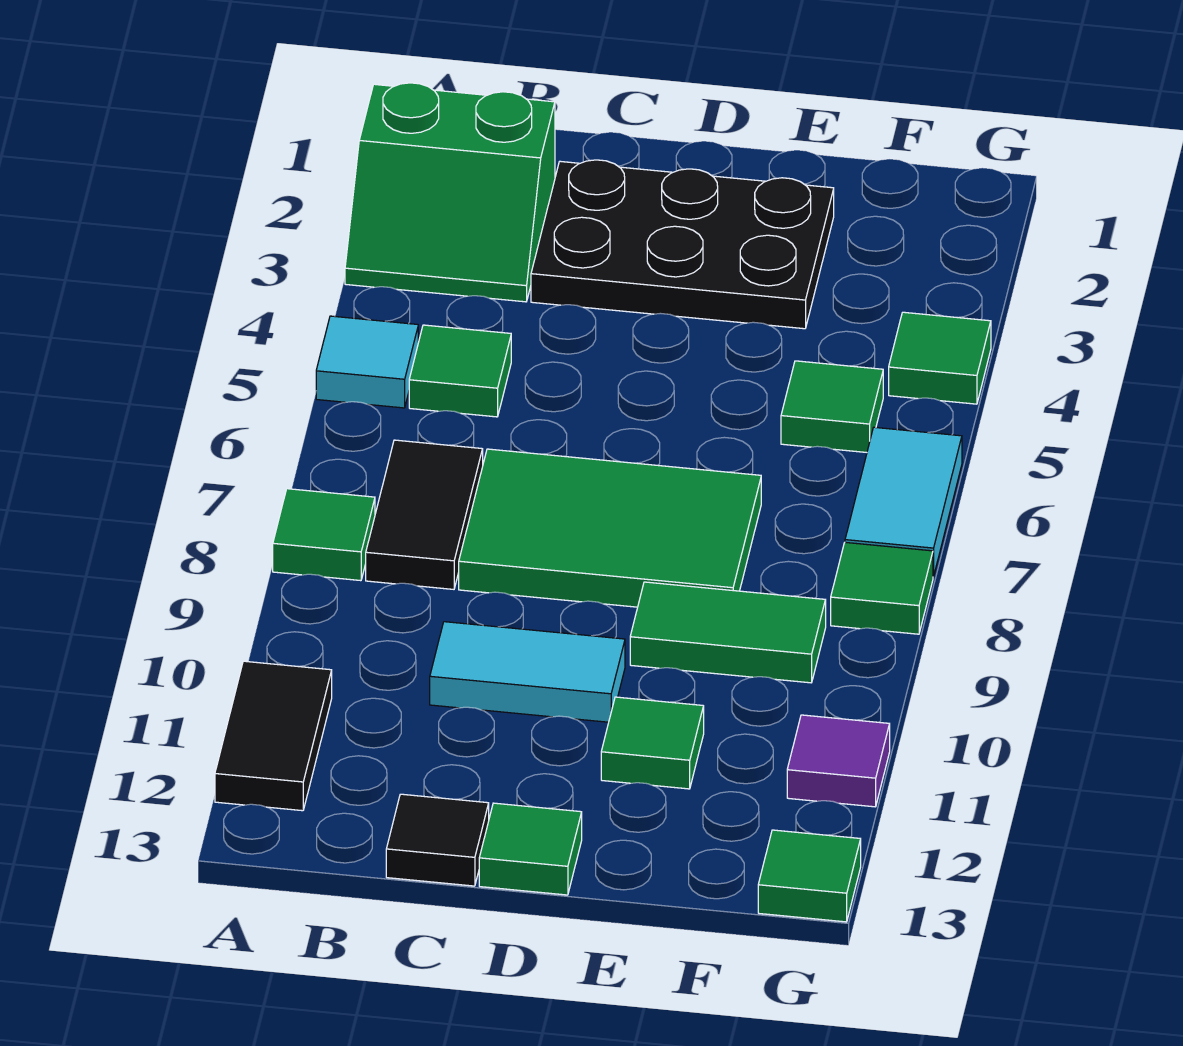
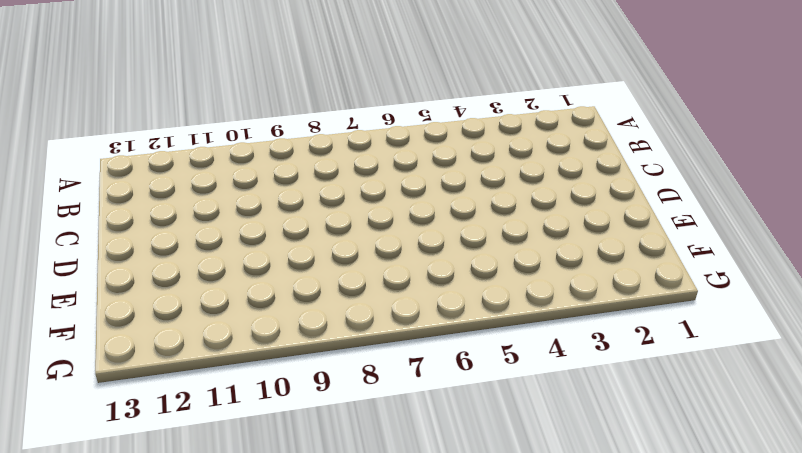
none -> green 2x2 slope [345,83,555,302]
none -> cyan 1x1 tile [316,316,418,408]
none -> green 1x1 tile [273,489,375,581]

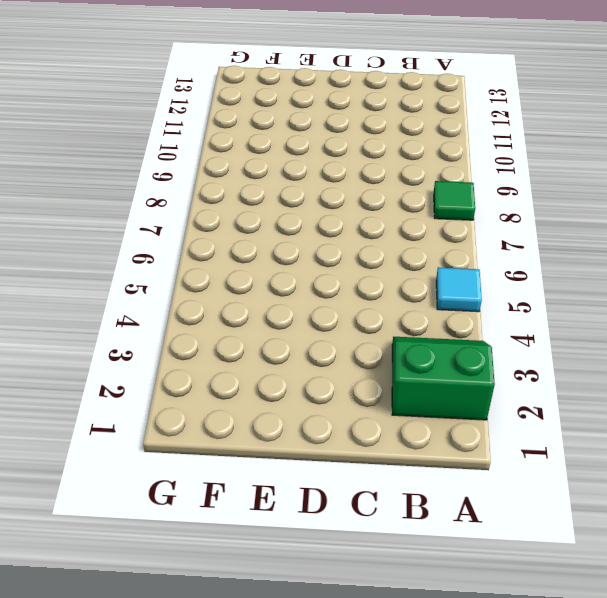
none -> black 1x2 tile [215,661,332,811]
none -> green 1x1 tile [409,325,511,417]
none -> black 1x2 tile [366,440,483,589]

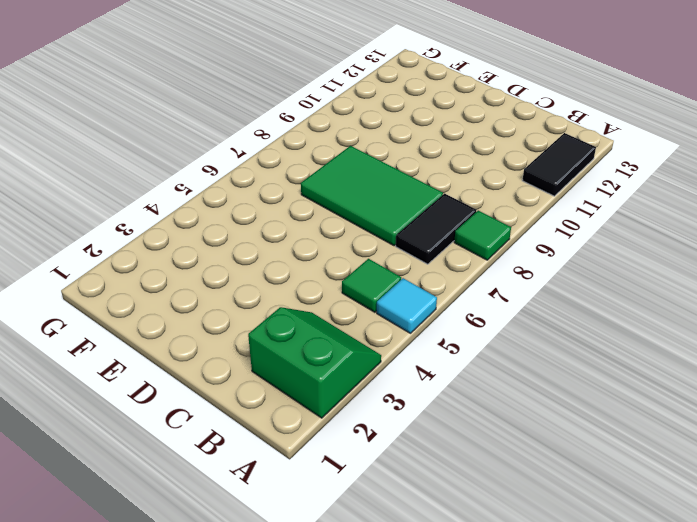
none -> black 2x3 plate [531,160,834,329]
none -> cyan 1x2 tile [430,622,625,722]
none -> black 1x1 tile [386,794,489,886]

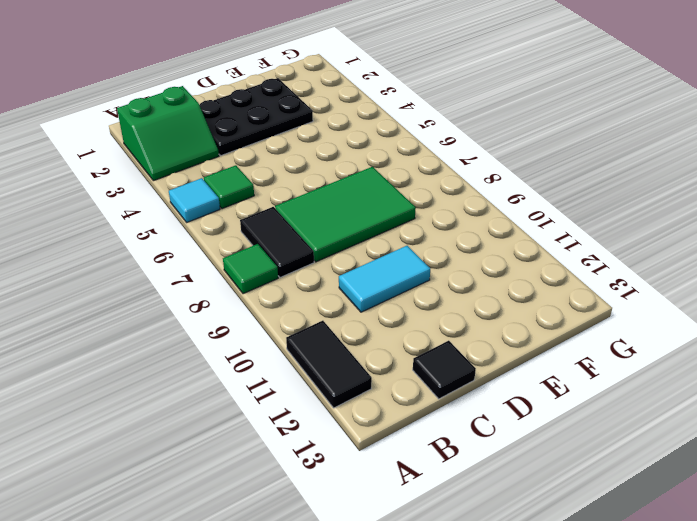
none -> green 1x1 tile [479,803,582,895]
none -> green 1x2 tile [630,582,826,683]
none -> green 1x1 tile [601,697,704,789]

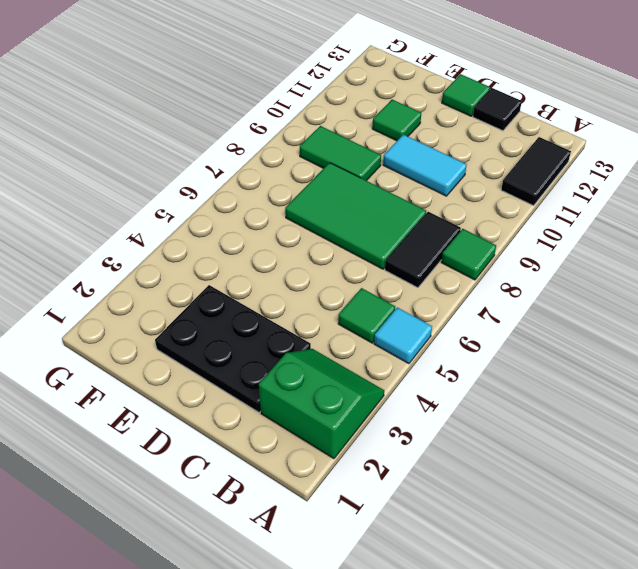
none -> green 1x1 tile [781,361,883,452]
none -> green 1x1 tile [889,312,991,404]
none -> cyan 1x2 tile [845,427,962,576]

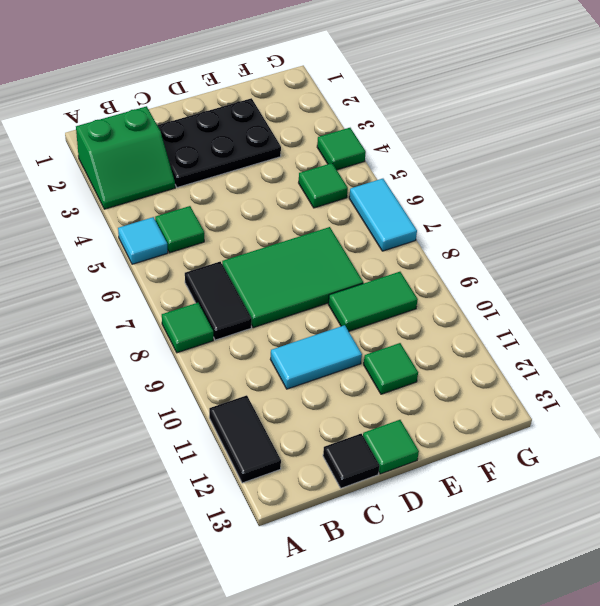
none -> green 1x1 tile [831,542,933,634]
none -> purple 1x1 tile [787,715,890,807]
none -> green 1x1 tile [758,830,861,922]

